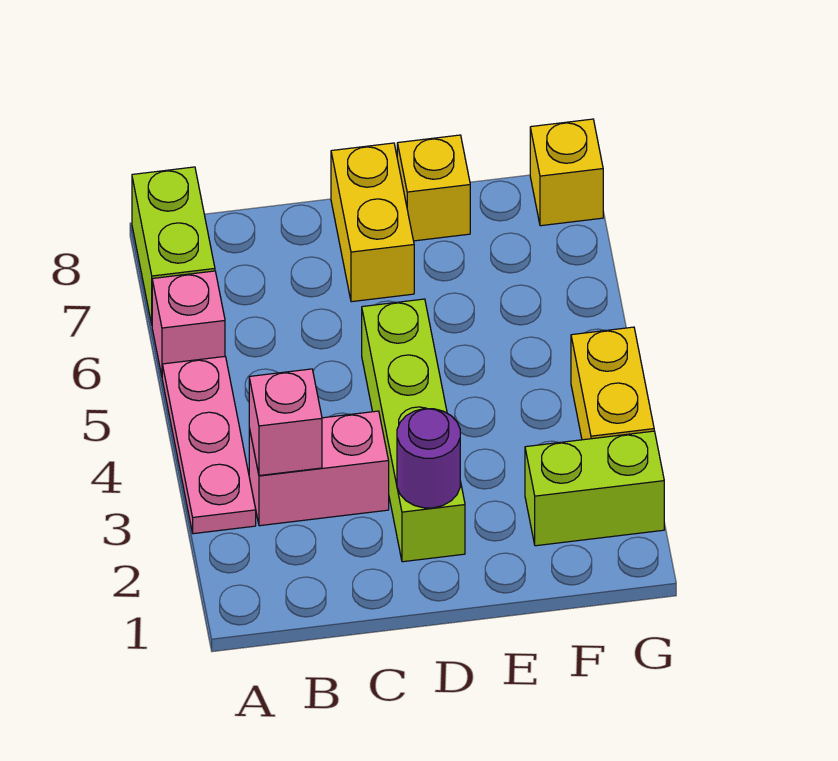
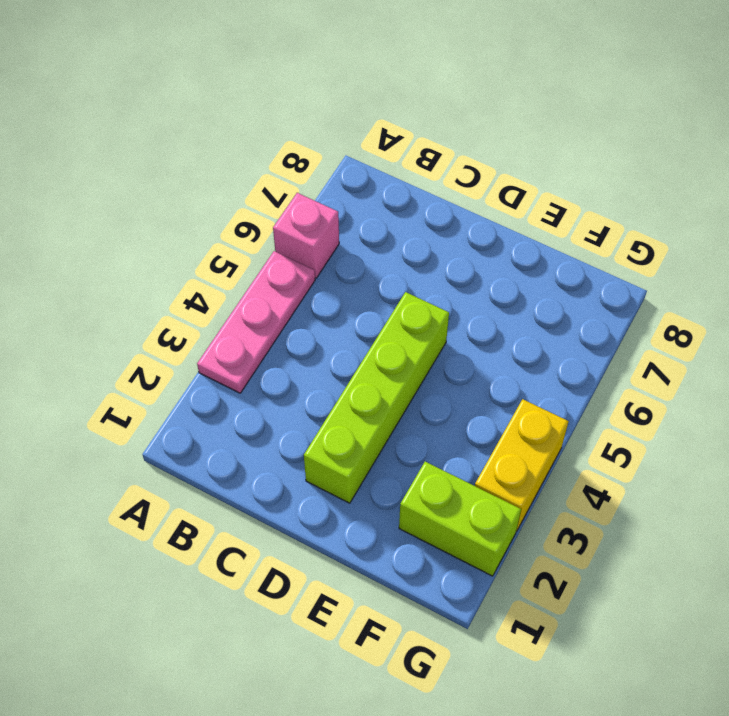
none -> lime 1x2 brick [132,167,215,324]
none -> pink 1x2 brick [249,411,389,526]
none -> yellow 1x2 brick [331,143,414,302]

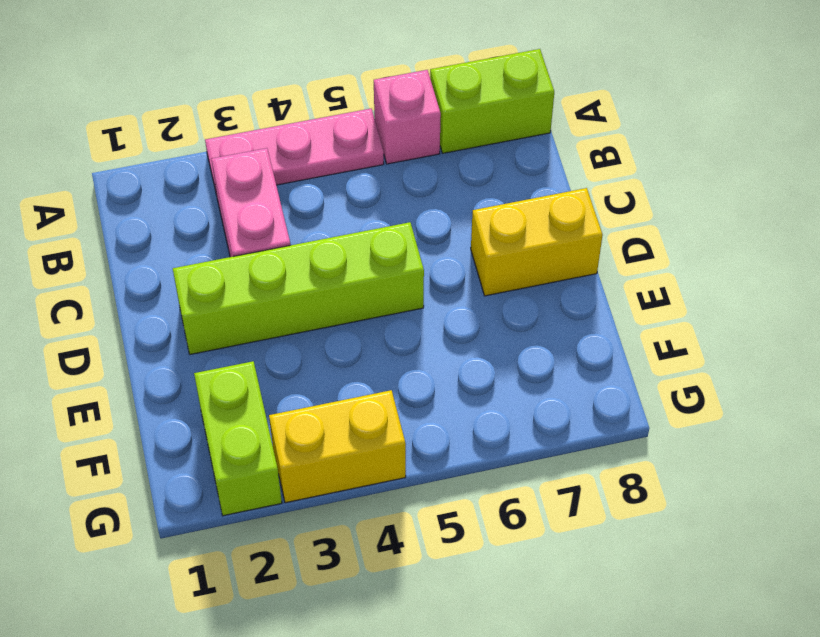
none -> yellow 1x1 brick [397,135,470,241]
none -> yellow 1x1 brick [530,119,603,226]
none -> pink 1x1 brick [249,369,322,476]

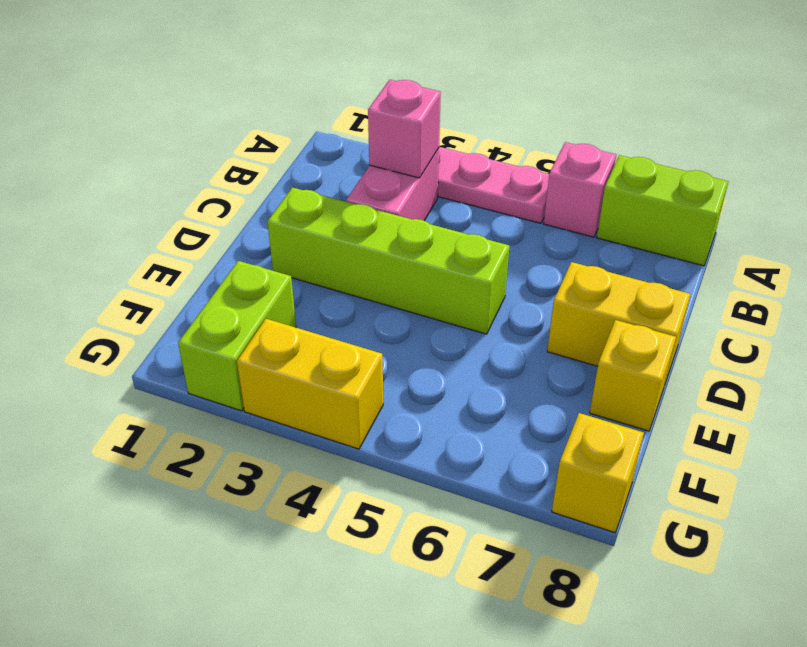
none -> purple 1x1 round brick [397,409,460,508]

